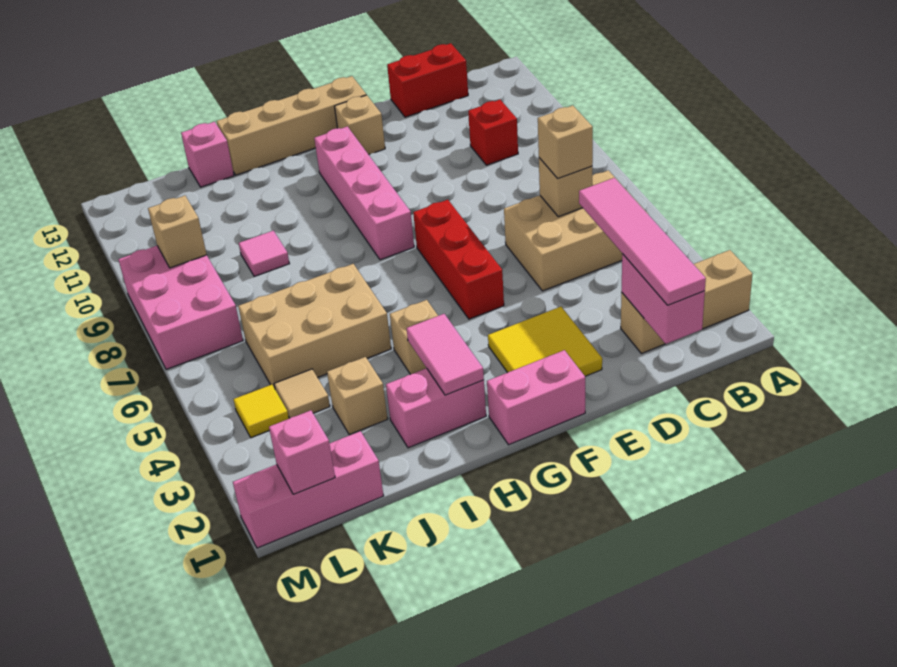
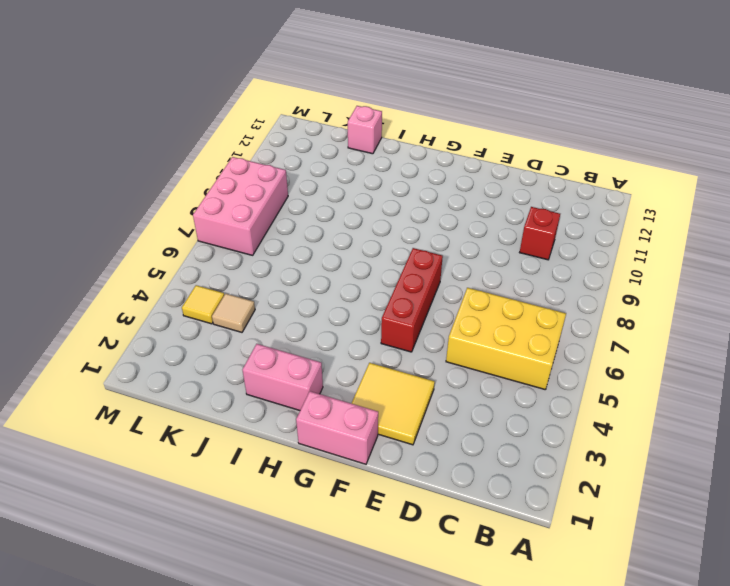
yellow 2x3 brick [446,288,566,390] -> tan 2x3 brick [504,170,648,291]
none -> tan 1x3 brick [621,250,752,354]
none -> red 1x2 brick [387,43,468,117]
none -> tan 1x1 brick [335,95,385,155]

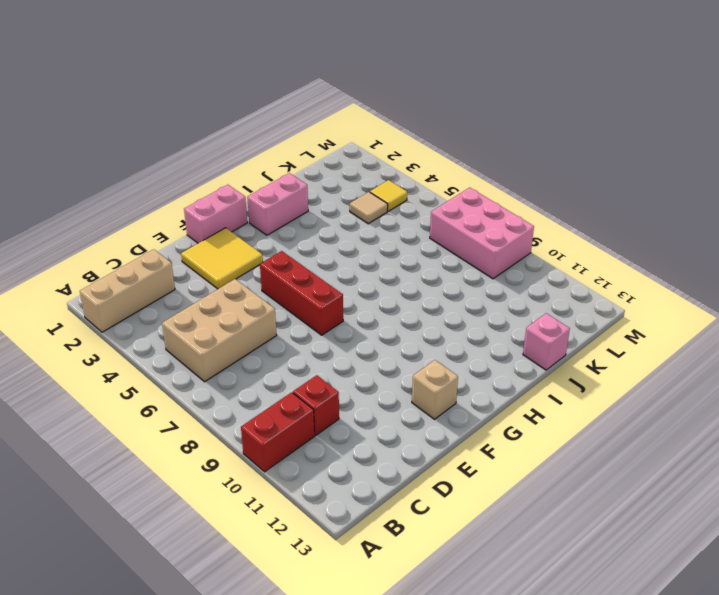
red 1x2 brick [241,392,315,472] -> red 1x2 brick moved to [387,43,468,117]
none -> tan 1x4 brick [217,76,366,175]
none -> pink 1x4 brick [314,126,414,260]
none -> tan 1x1 brick [390,300,438,374]

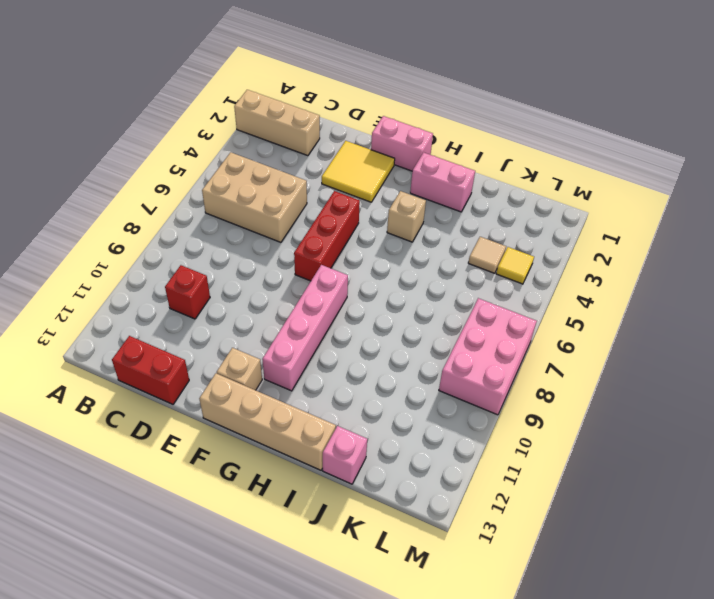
none -> tan 2x3 brick [238,264,391,388]
none -> tan 1x1 brick [327,357,388,435]
none -> pink 1x1 tile [239,231,289,277]

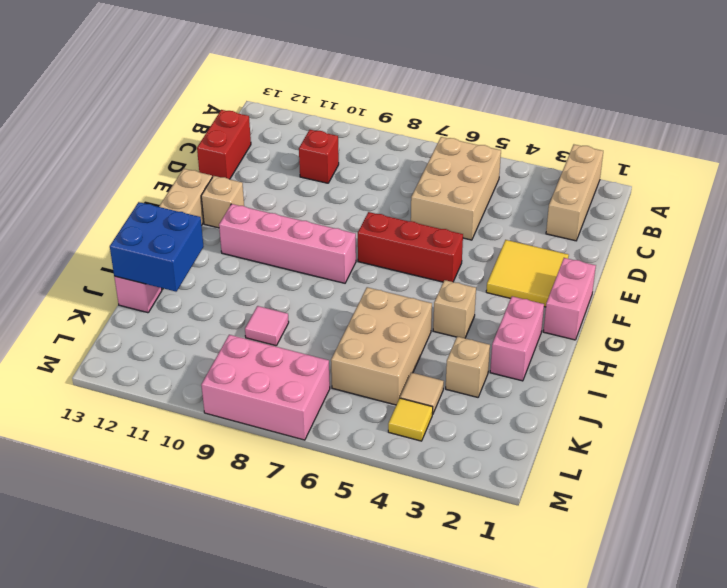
blue 2x2 brick [110,202,204,292] -> none
none -> pink 1x3 brick [233,431,384,548]
none -> pink 1x2 brick [621,254,705,344]
none -> tan 1x1 brick [539,158,593,217]

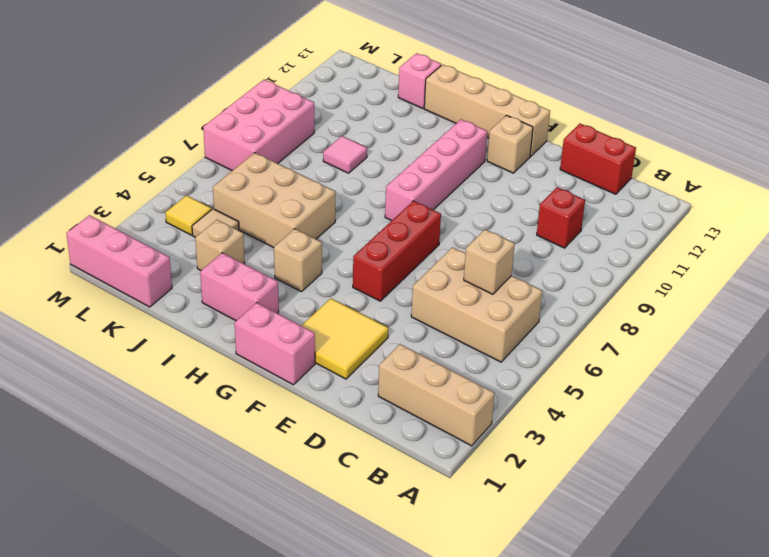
none -> pink 1x2 brick [621,254,705,344]
none -> pink 1x2 tile [407,314,484,395]
none -> pink 1x1 brick [269,410,335,494]

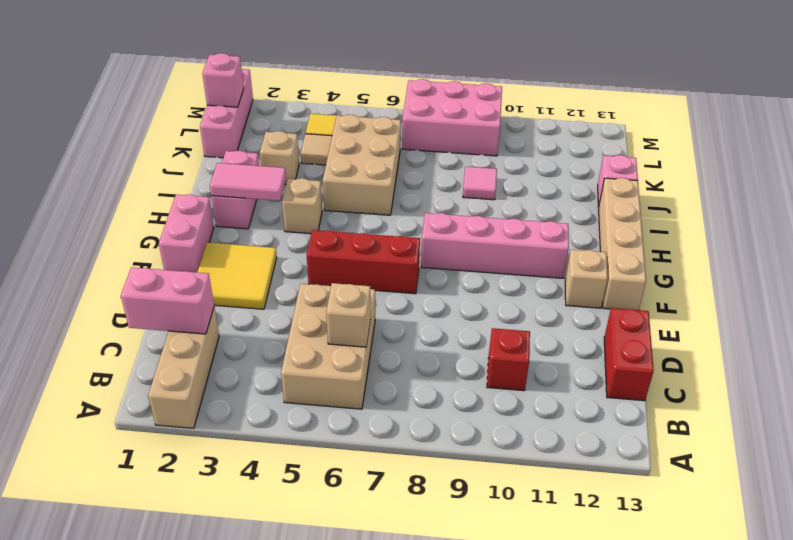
none -> tan 1x1 brick [148,196,207,268]
none -> pink 1x4 tile [579,178,706,305]
none -> tan 1x1 brick [538,105,593,179]

